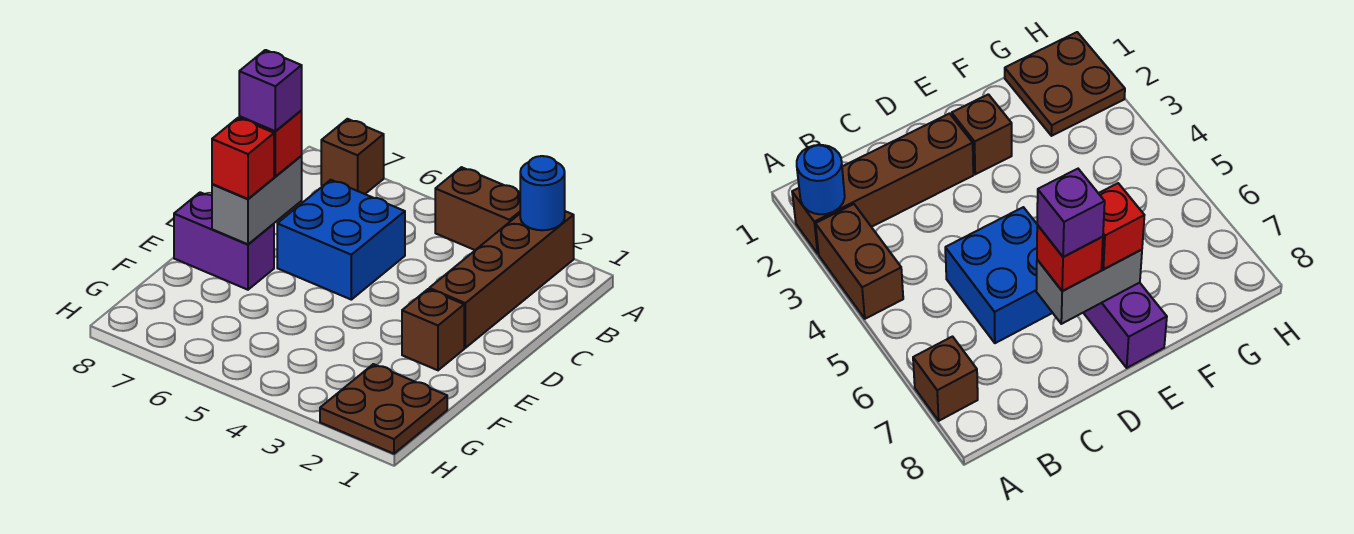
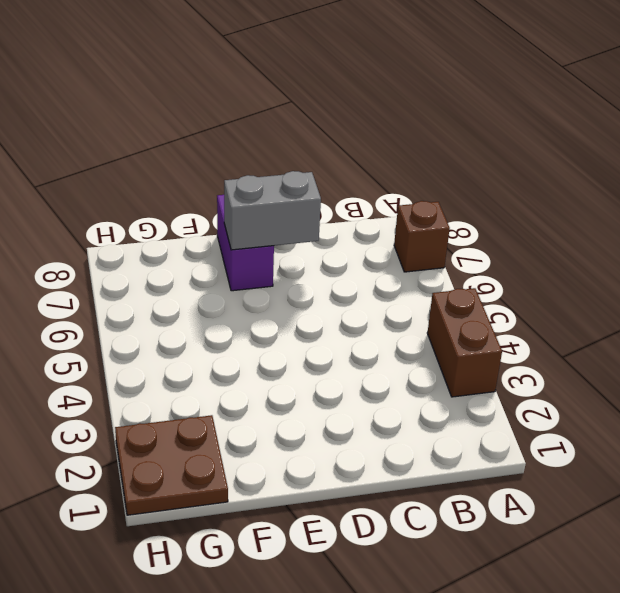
none -> brown 1x4 brick [429,211,574,348]
none -> blue 2x2 brick [277,180,405,300]
none -> brown 1x1 brick [402,289,464,370]

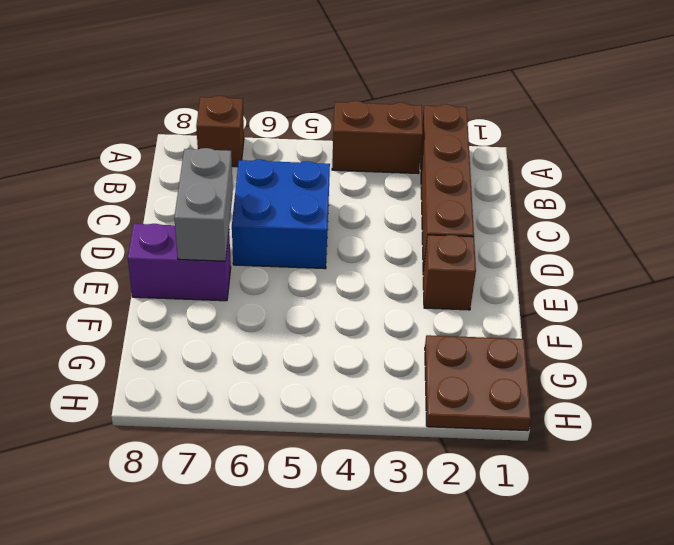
none -> blue 1x1 round brick [520,156,565,230]
none -> red 1x1 brick [239,111,302,176]
none -> red 1x1 brick [212,118,274,199]

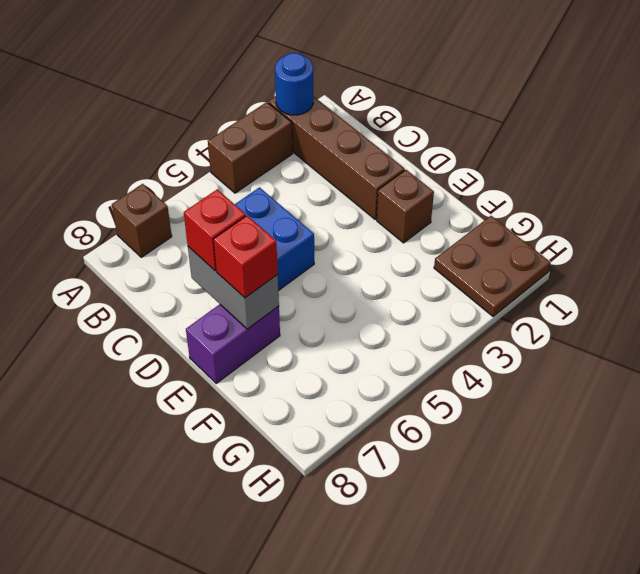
none -> purple 1x1 brick [239,50,302,131]

